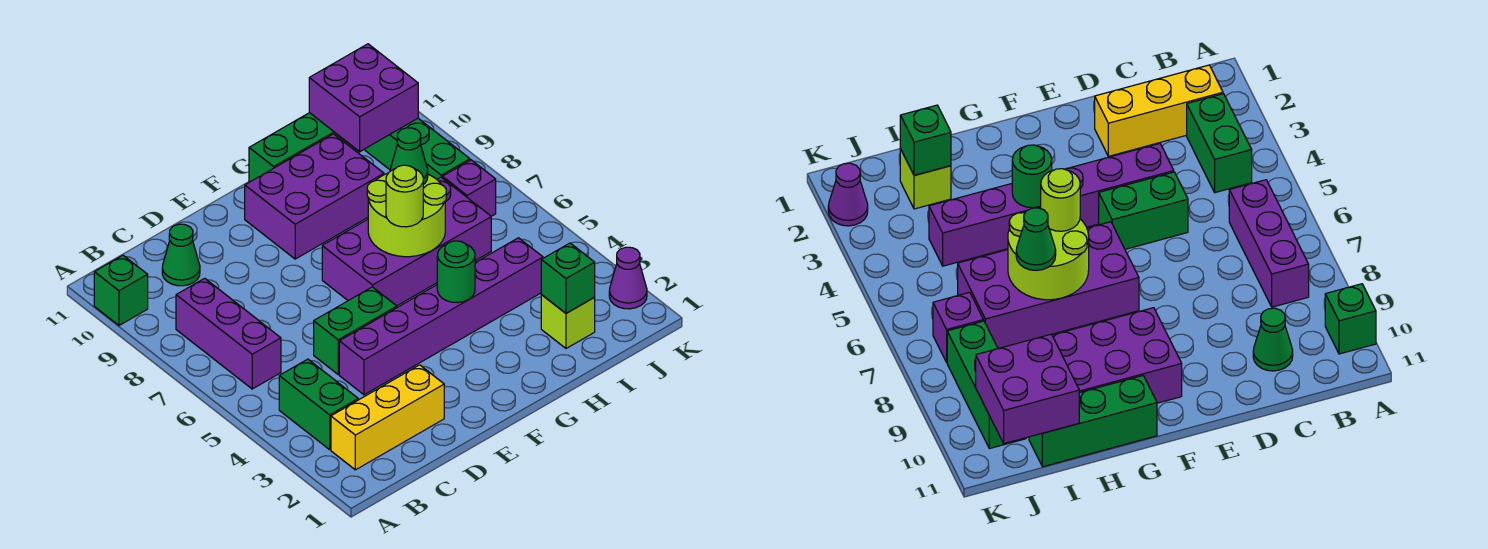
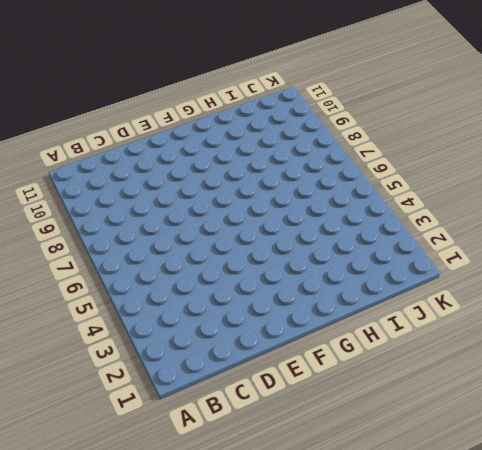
none -> green 1x1 brick [94,255,148,325]
none -> yellow 1x3 brick [331,365,444,470]
none -> green 1x2 brick [279,359,358,449]

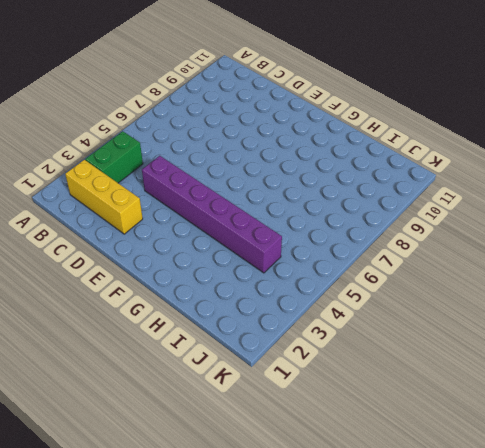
none -> green 1x1 brick [94,255,148,325]
none -> purple 1x3 brick [176,278,281,389]
none -> green 1x1 cone [162,224,200,286]

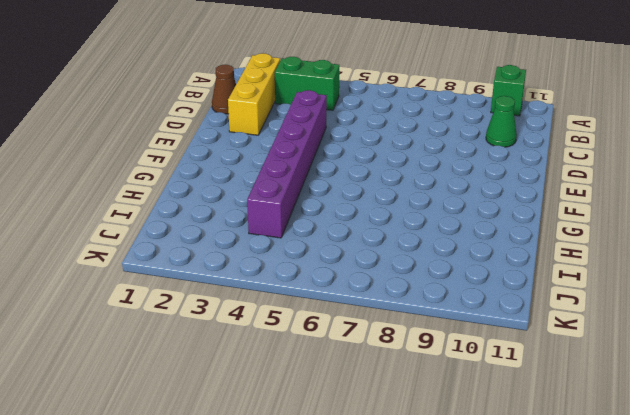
brown 1x1 cone [212,65,236,114] -> none
none -> purple 1x3 brick [176,278,281,389]
none -> green 1x2 brick [314,287,397,374]
none -> purple 2x4 brick [322,177,491,306]

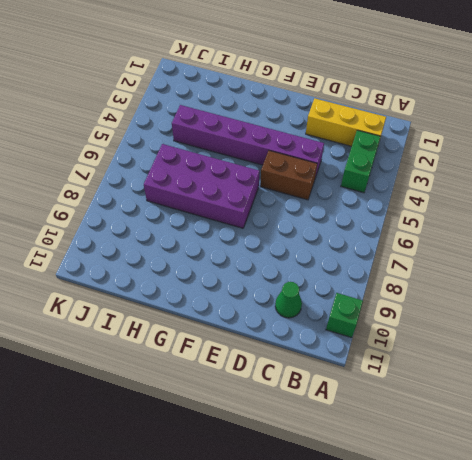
brown 1x2 brick [260,151,317,200] -> green 1x2 brick [314,287,397,374]
none -> purple 1x3 brick [176,278,281,389]
none -> purple 2x3 brick [245,134,384,259]
none -> green 1x3 brick [249,113,360,182]

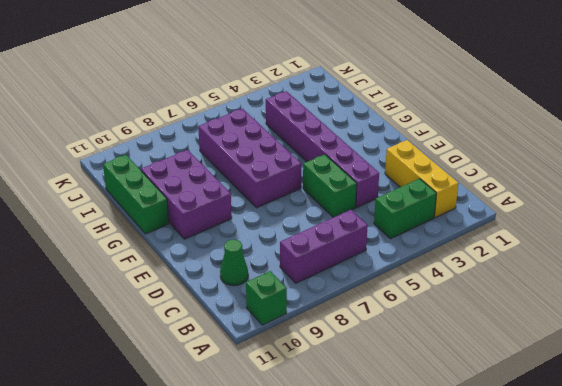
none -> lime 1x1 brick [541,295,595,348]
none -> purple 1x1 brick [443,160,496,216]
none -> green 1x3 brick [365,118,470,179]

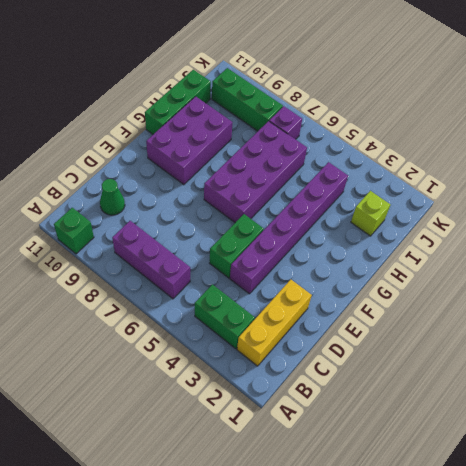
none -> purple 1x1 cone [609,247,647,309]
none -> green 1x1 round brick [437,241,475,303]
none -> lime 2x2 round brick [367,173,446,257]

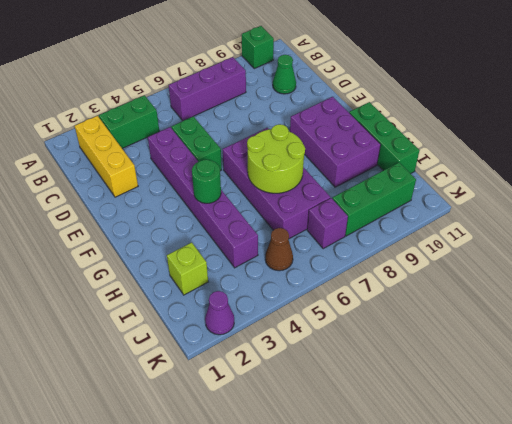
brown 1x1 cone [265,228,293,271] -> none
none -> green 1x1 brick [541,243,595,313]
none -> purple 2x2 brick [309,44,418,151]
none -> lime 1x1 round brick [386,165,423,227]

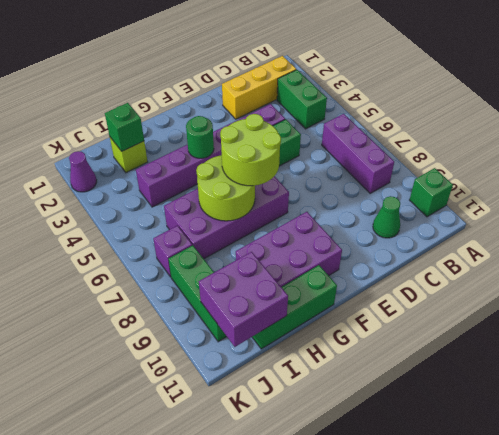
lime 2x2 round brick [220,114,281,186] -> lime 1x1 round brick [386,165,423,227]
none -> green 1x1 cone [390,128,428,185]

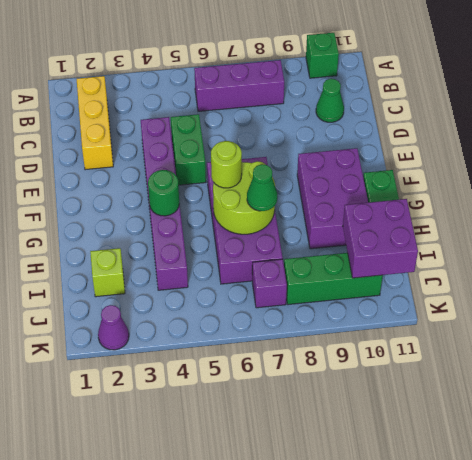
none -> green 1x2 brick [279,359,358,449]
none -> green 1x1 brick [541,243,595,313]

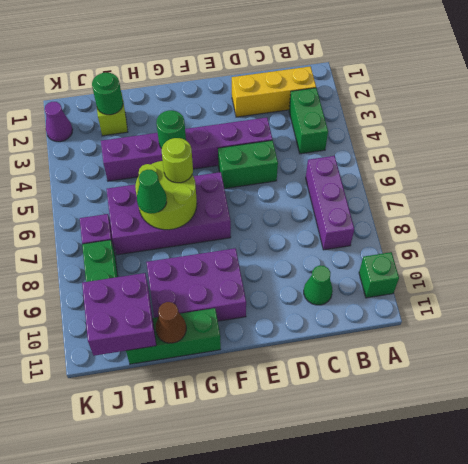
brown 1x1 cone [156,302,186,343] -> none
green 1x1 round brick [92,73,123,115] -> green 1x1 brick [541,243,595,313]

